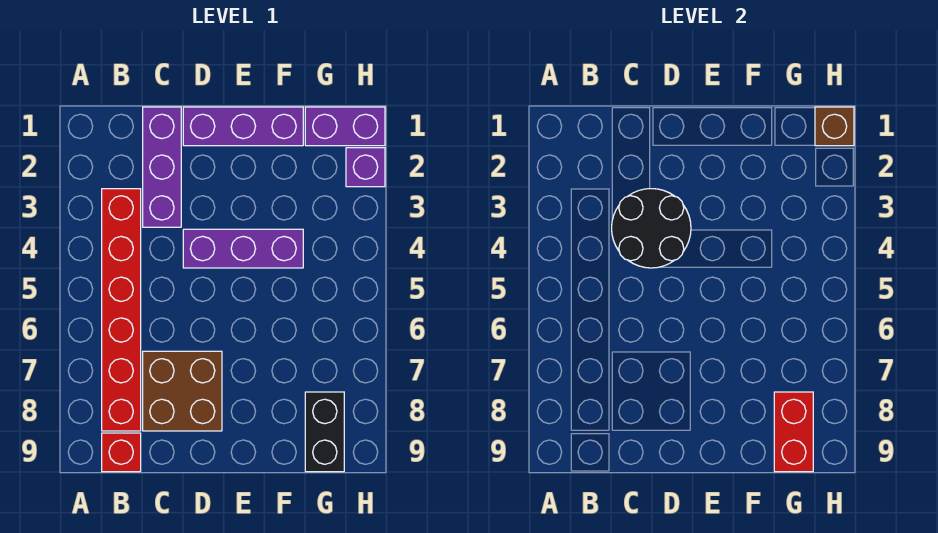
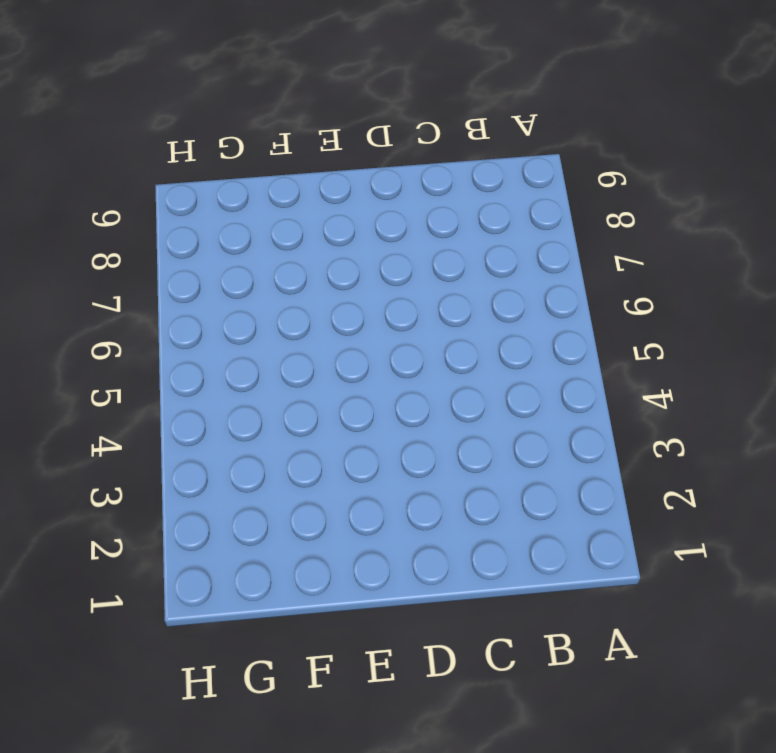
none -> red 1x6 brick [102,189,141,431]
none -> red 1x1 brick [102,433,141,472]
none -> purple 1x3 brick [143,107,181,227]

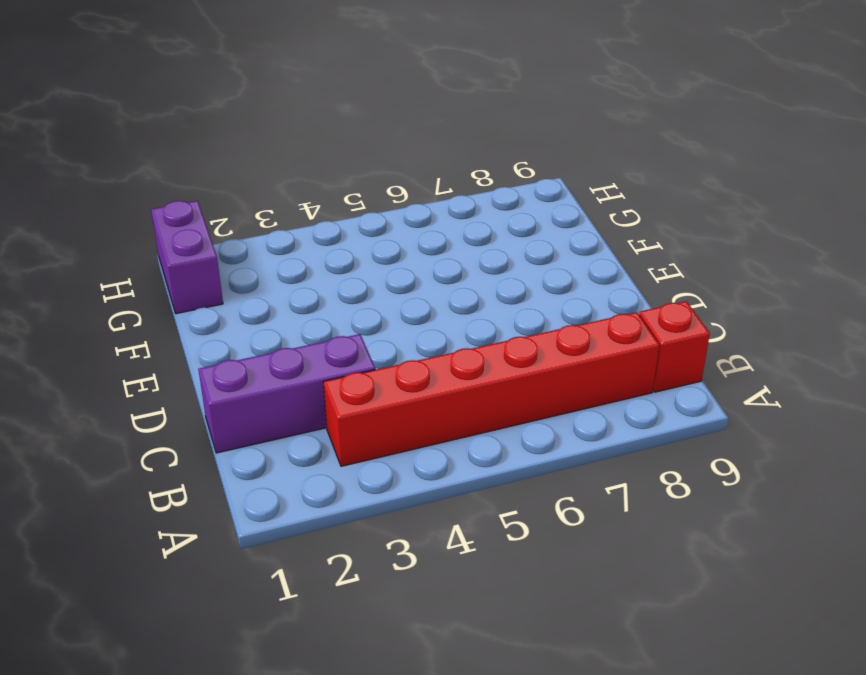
none -> brown 2x2 brick [143,351,222,431]
none -> purple 1x3 brick [183,107,303,146]
none -> purple 1x3 brick [183,229,303,268]

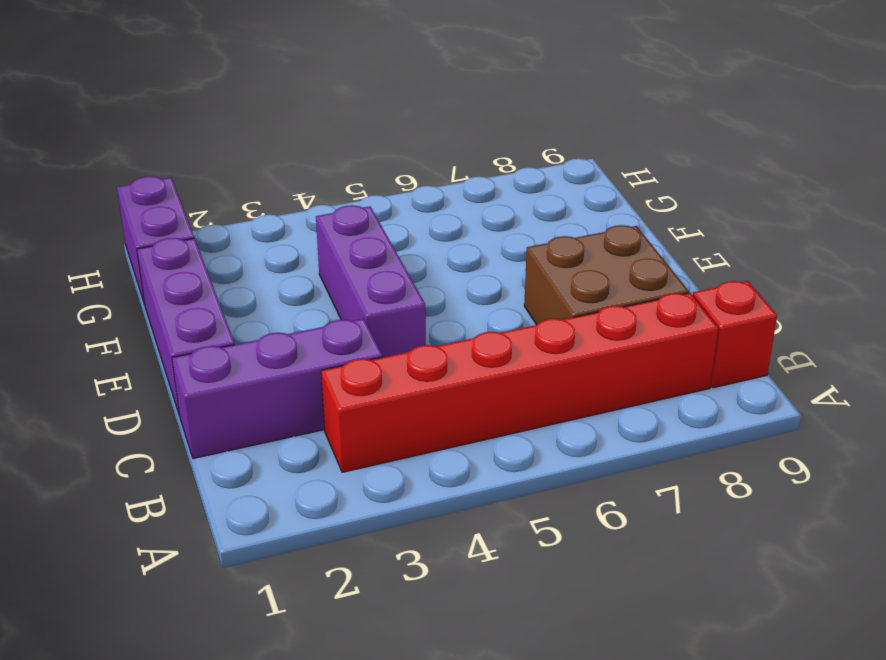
none -> black 1x2 brick [305,392,344,472]
none -> purple 1x1 brick [346,148,385,187]
none -> black 2x2 round brick [612,189,691,268]

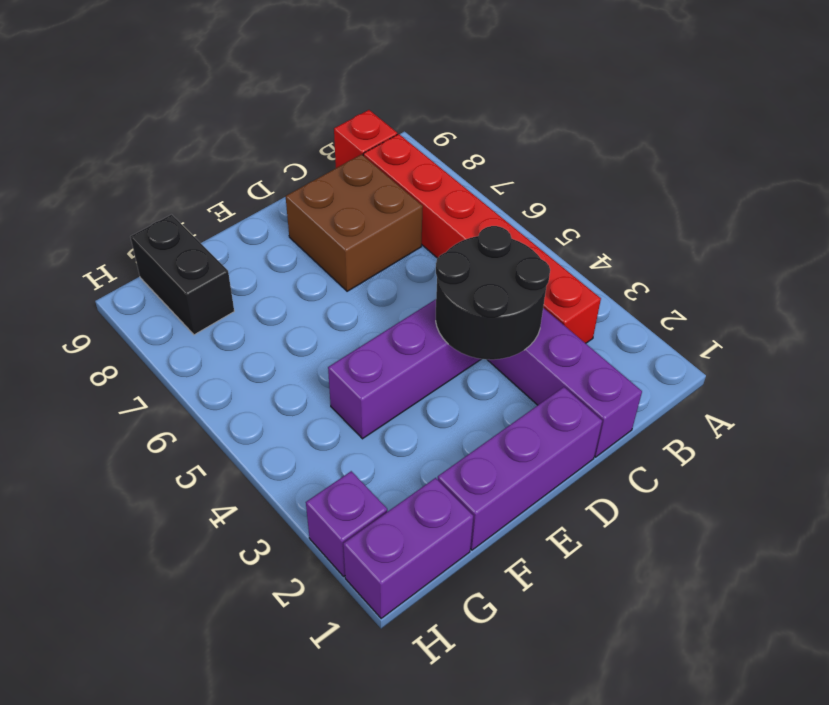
none -> red 1x2 brick [774,392,813,472]
none -> brown 1x1 brick [815,107,854,146]

